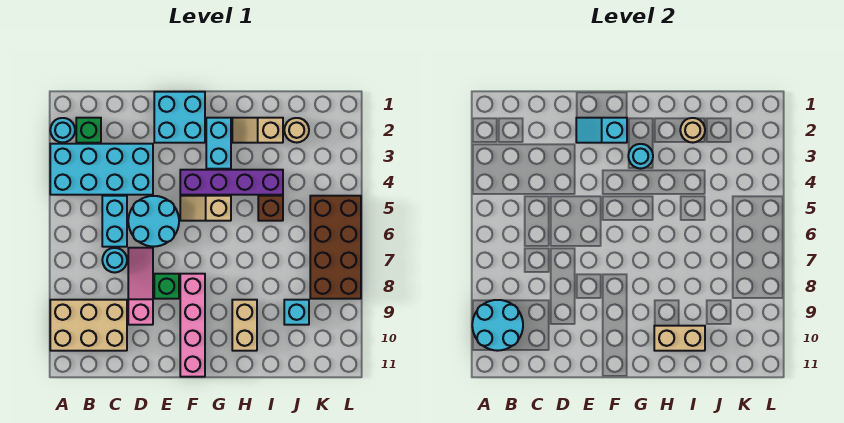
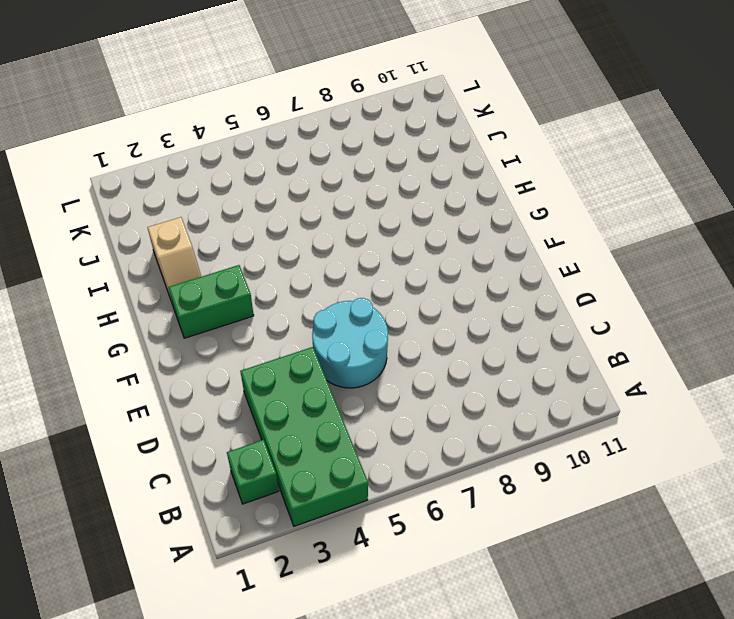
green 2x4 brick [240,347,368,526] -> cyan 2x4 brick [50,144,153,195]
green 1x2 brick [169,265,254,338] -> cyan 1x2 brick [206,118,231,169]
none -> cyan 1x1 round brick [50,118,75,143]
none -> tan 2x3 brick [50,300,127,351]
none -> cyan 1x2 brick [102,196,127,247]

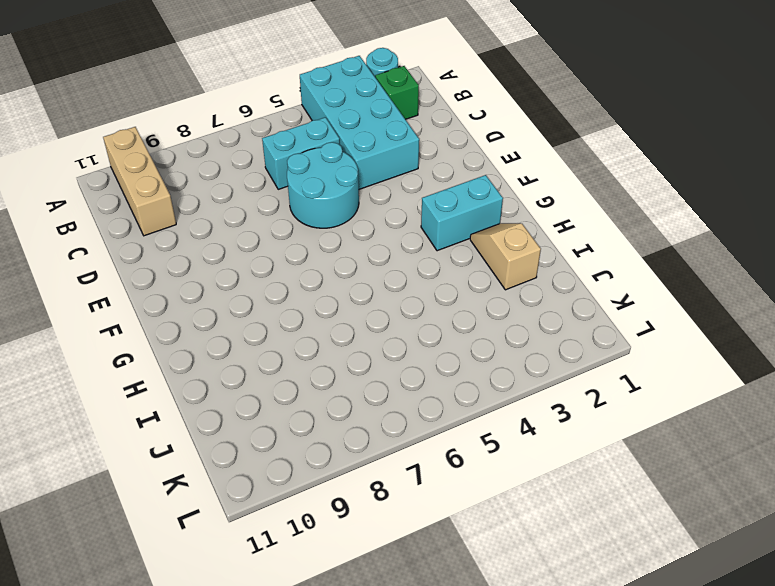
tan 1x3 brick [103,127,176,236] -> tan 2x3 brick [50,300,127,351]
none -> cyan 1x1 round brick [102,248,127,273]
none -> pink 1x3 slope [128,248,153,325]
none -> cyan 2x2 brick [154,92,205,143]

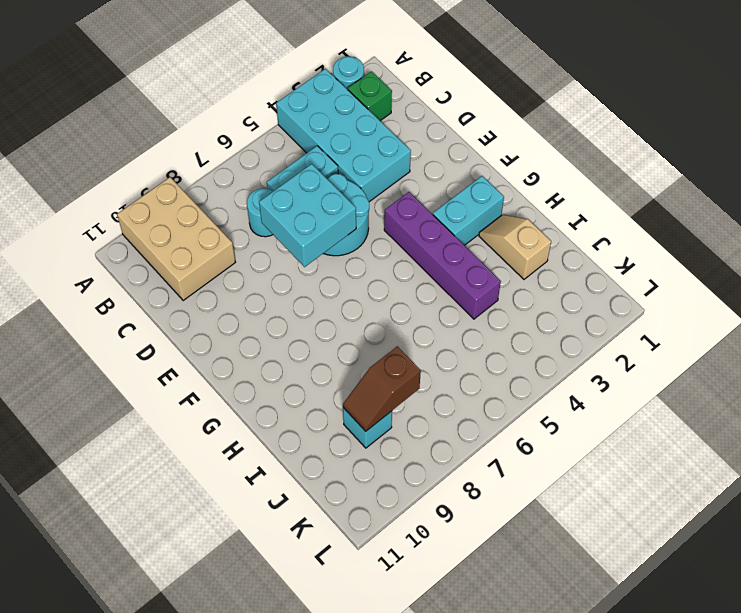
cyan 2x2 brick [259,164,356,267] -> cyan 2x2 brick moved to [154,92,205,143]
brown 1x2 slope [343,346,421,431] -> none
none -> pink 1x3 slope [128,248,153,325]
none -> green 1x1 brick [154,274,179,299]
none -> tan 1x2 slope [180,196,231,221]

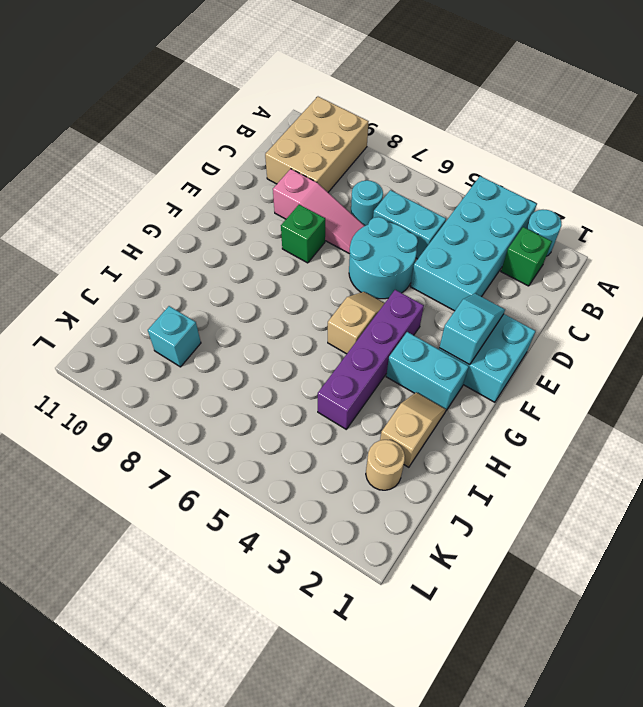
none -> pink 1x4 brick [180,274,205,377]
none -> tan 1x2 brick [232,300,257,351]
none -> brown 1x1 brick [258,196,283,221]

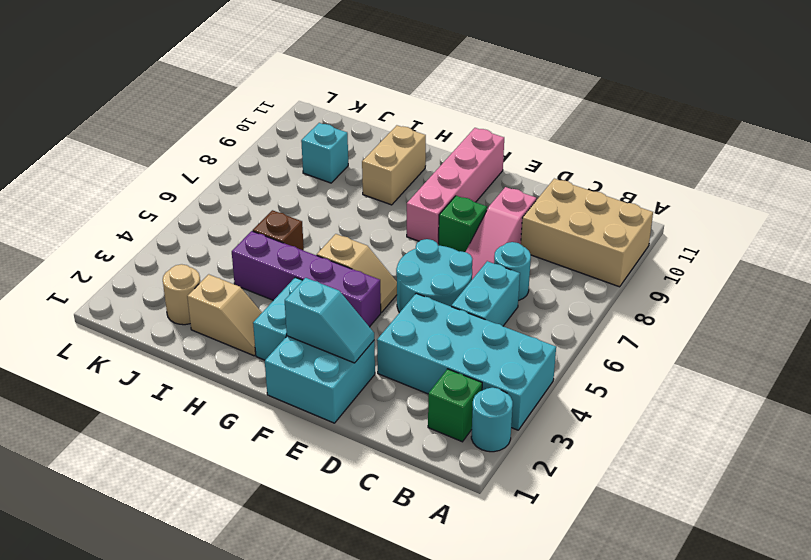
none -> brown 2x4 brick [310,196,361,299]
none -> cyan 2x2 round brick [472,300,523,351]
none -> cyan 1x1 round brick [628,144,653,169]

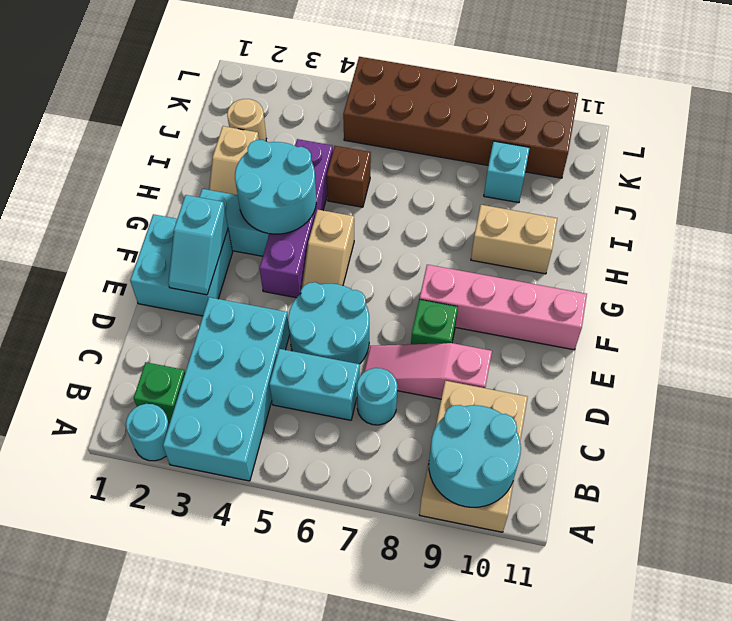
cyan 2x2 round brick [235,140,316,234] -> cyan 1x1 round brick [628,144,653,169]
brown 2x6 brick [343,57,578,178] -> brown 2x4 brick [310,196,361,299]
none -> tan 1x2 brick [654,326,705,351]
none -> tan 1x1 round brick [680,118,705,143]

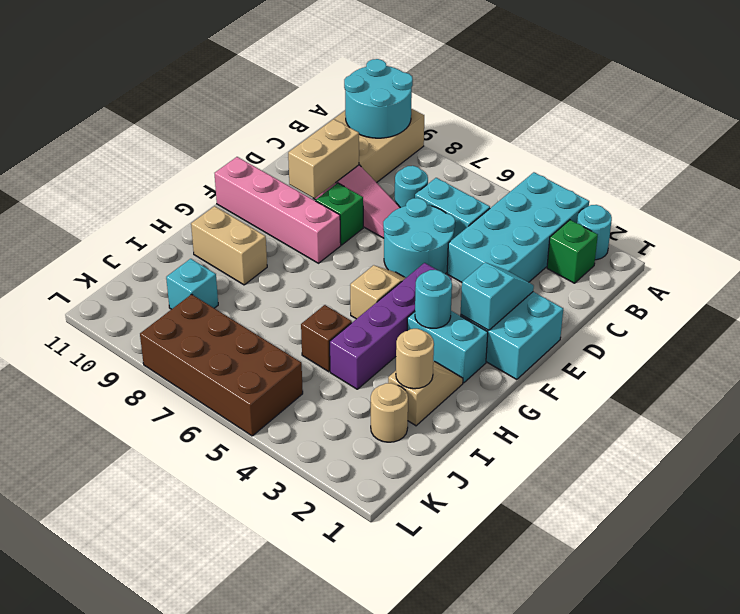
tan 1x2 brick [288,119,359,198] -> tan 1x2 brick moved to [654,326,705,351]

